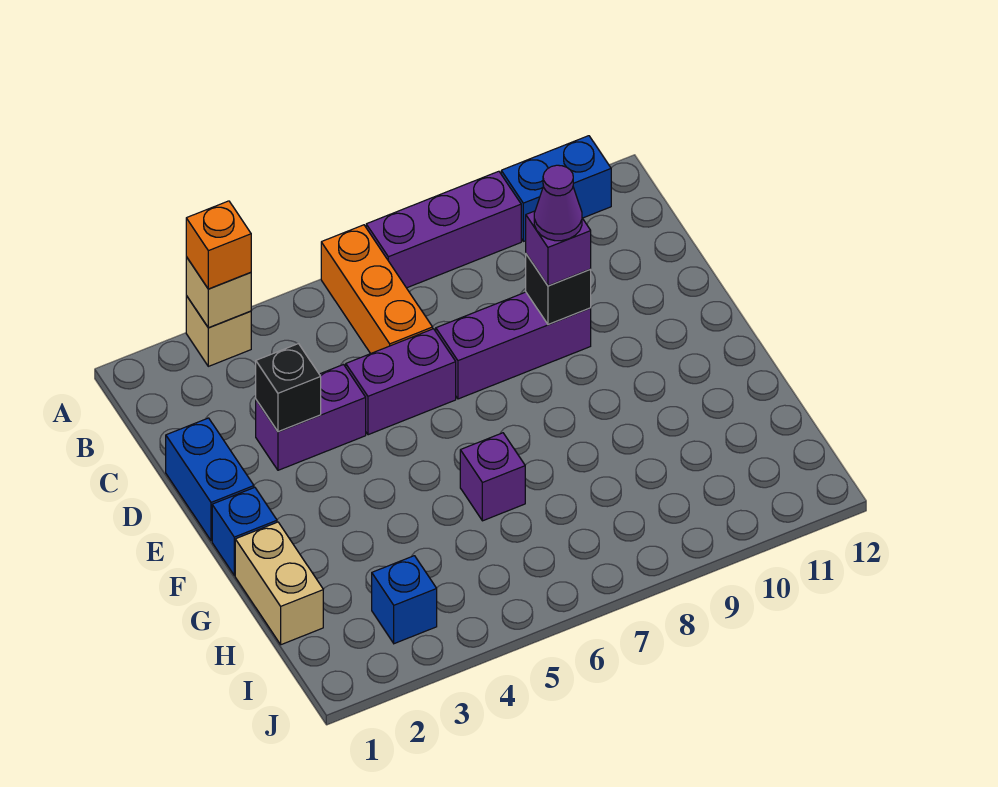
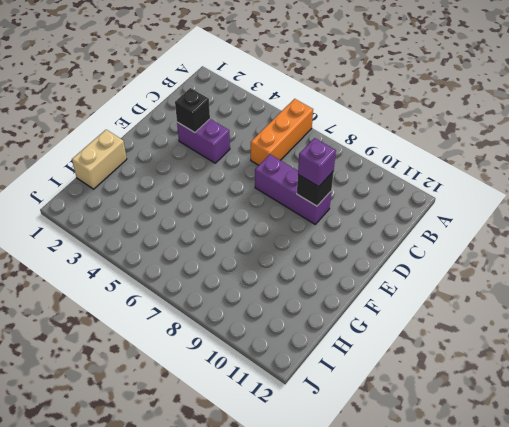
none -> tan 1x1 brick [186,296,251,366]
none -> purple 1x3 brick [366,171,521,288]
none -> blue 1x2 brick [501,136,611,241]

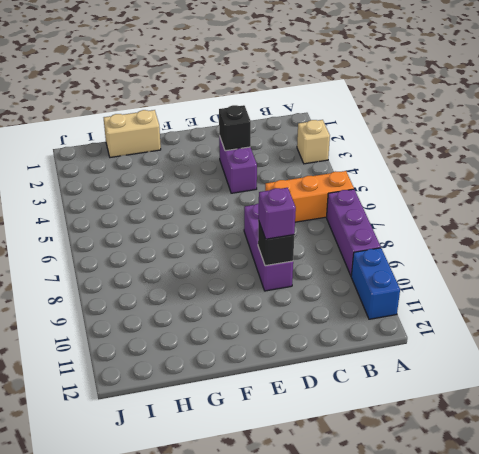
none -> blue 1x2 brick [166,418,254,541]
none -> purple 1x2 brick [346,329,456,435]
none -> blue 1x1 brick [212,487,277,575]

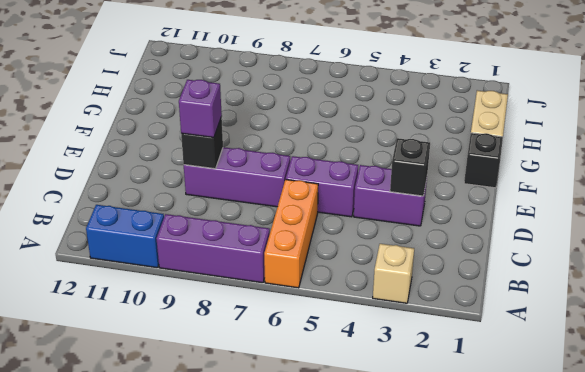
black 1x1 brick [464,133,503,188] -> blue 1x1 brick [212,487,277,575]
none -> blue 1x2 brick [166,418,254,541]
none -> purple 1x1 brick [460,433,525,521]
none -> blue 1x1 brick [372,556,437,644]

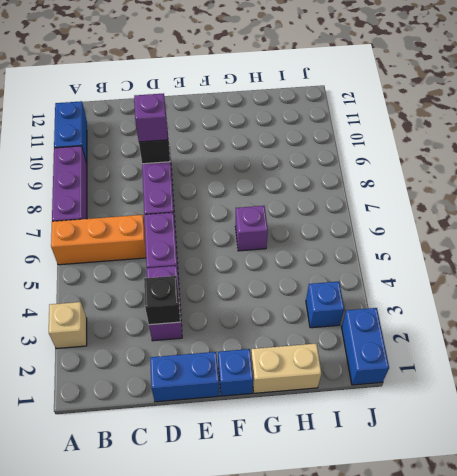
blue 1x2 brick [341,308,389,385] -> none
none -> tan 1x1 brick [186,257,251,328]
none -> orange 1x1 brick [186,201,251,289]
none -> purple 1x1 cone [534,165,582,241]

